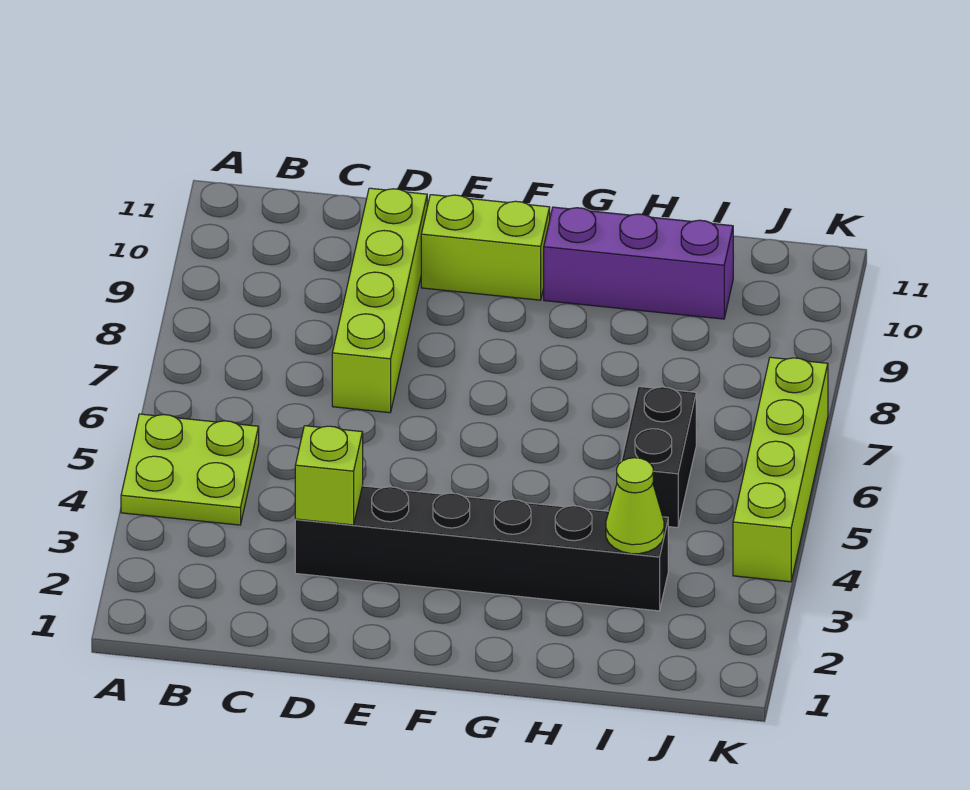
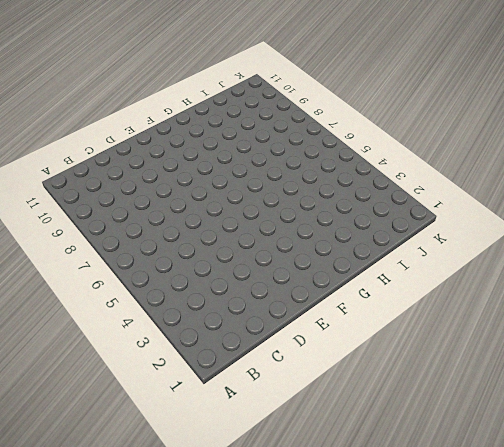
none -> lime 2x2 plate [121,414,259,525]
none -> black 1x6 brick [295,486,668,611]

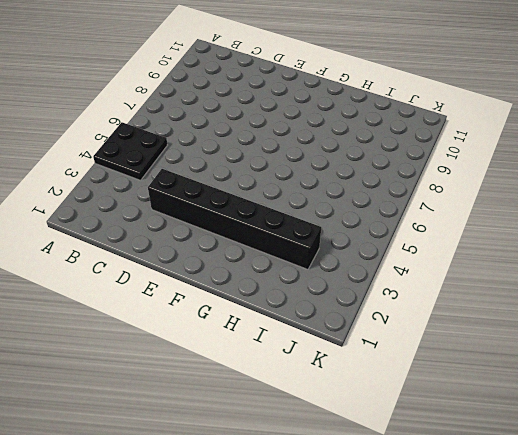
black 2x2 plate [93,122,167,180] -> lime 2x2 plate [121,414,259,525]
none -> lime 1x4 brick [332,188,427,413]
none -> lime 1x2 brick [421,195,550,300]

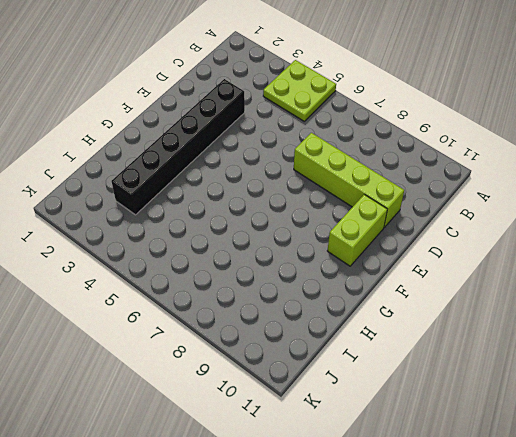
none -> purple 1x3 brick [544,207,733,319]
none -> black 1x2 brick [621,386,696,528]

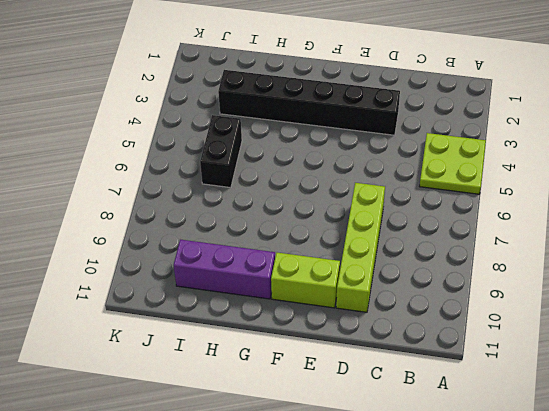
none -> lime 1x4 brick [733,357,828,582]
none -> lime 1x1 brick [295,426,363,525]

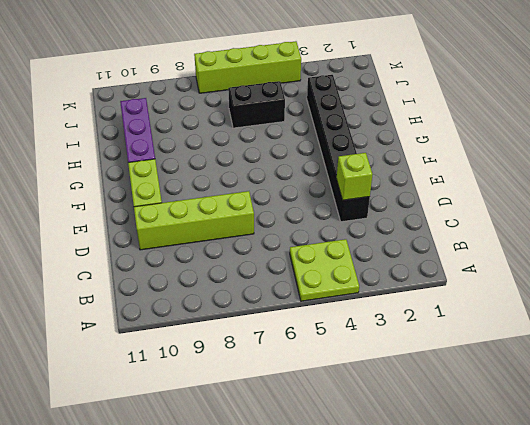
none -> lime 1x1 cone [606,458,664,554]

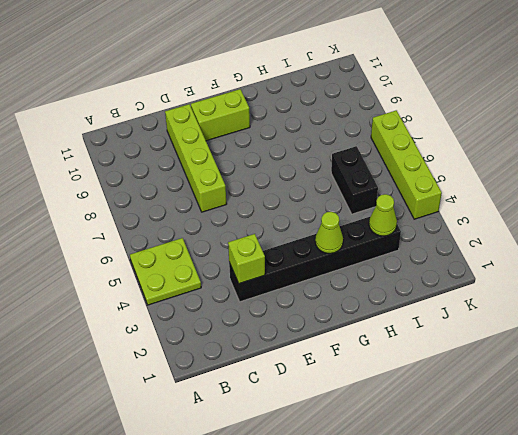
lime 1x1 cone [315,212,343,253] -> none
none -> purple 1x3 brick [544,207,733,319]

